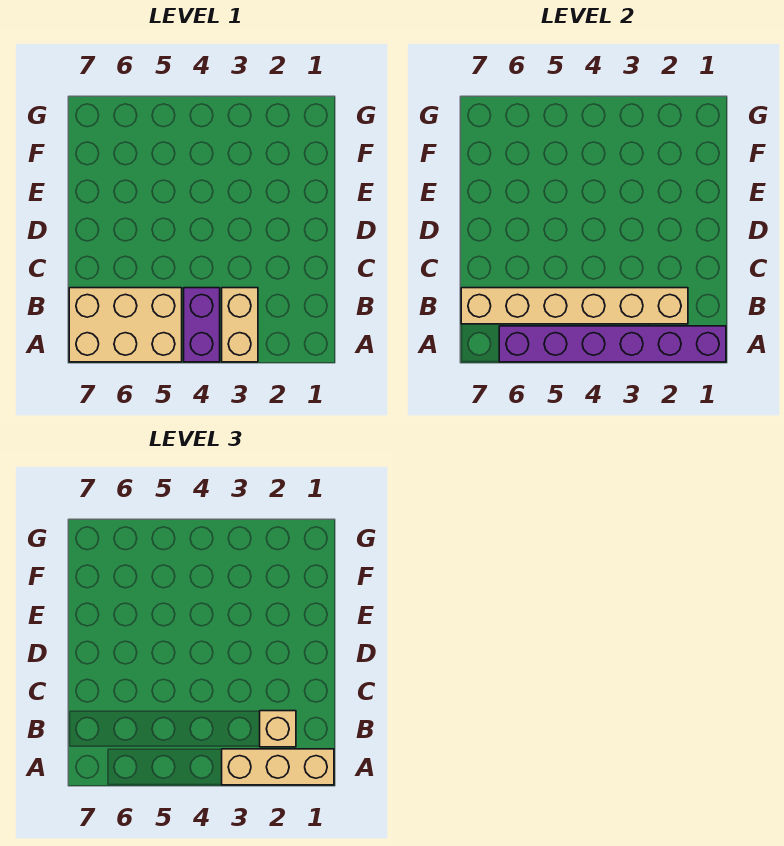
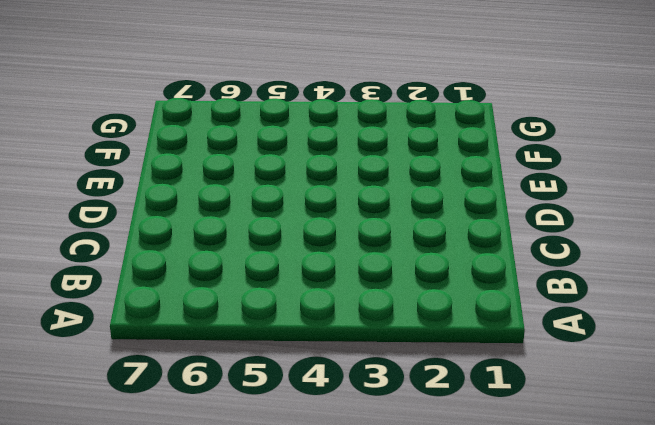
none -> tan 1x2 brick [222,288,258,362]
none -> purple 1x2 brick [184,288,220,362]

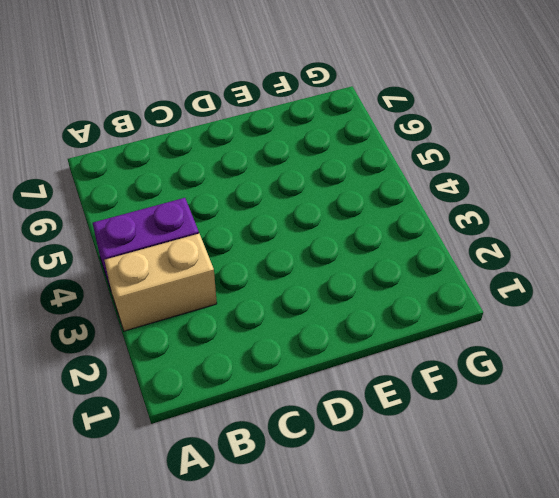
none -> tan 2x3 brick [69,288,182,362]
none -> purple 1x6 brick [499,326,726,362]

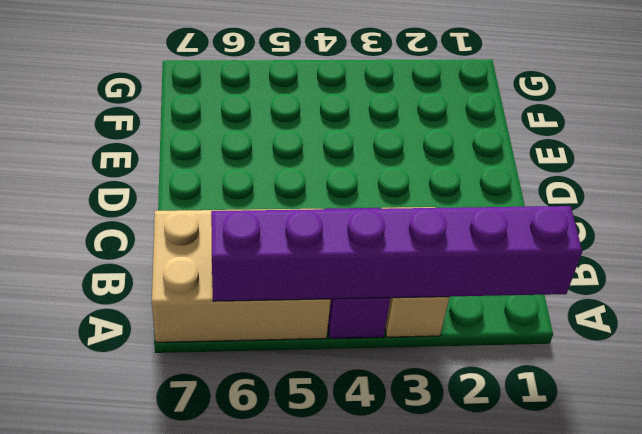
none -> tan 1x6 brick [461,288,688,324]
none -> tan 1x3 brick [222,749,334,785]

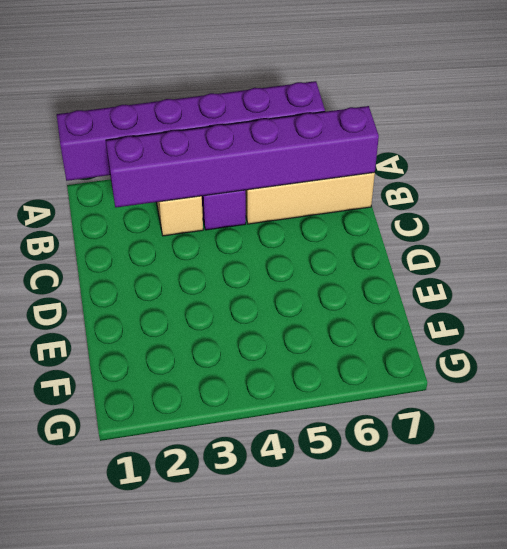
purple 1x6 brick [106,106,379,207] -> tan 1x6 brick [461,288,688,324]
none -> tan 1x3 brick [222,749,334,785]
none -> tan 1x1 brick [260,711,296,747]

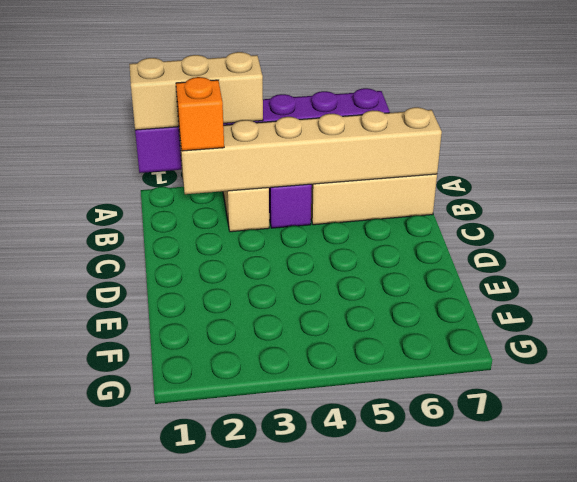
orange 1x1 brick [176,77,224,151] -> tan 1x1 brick [260,711,296,747]

